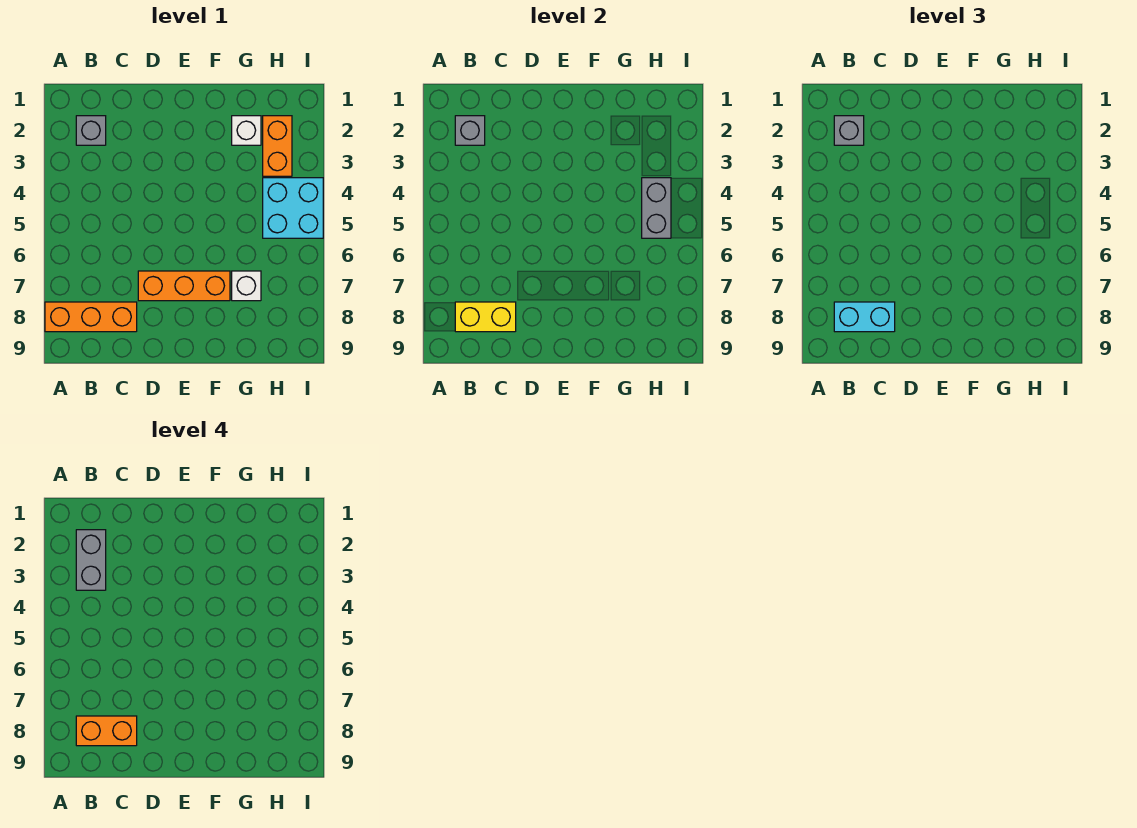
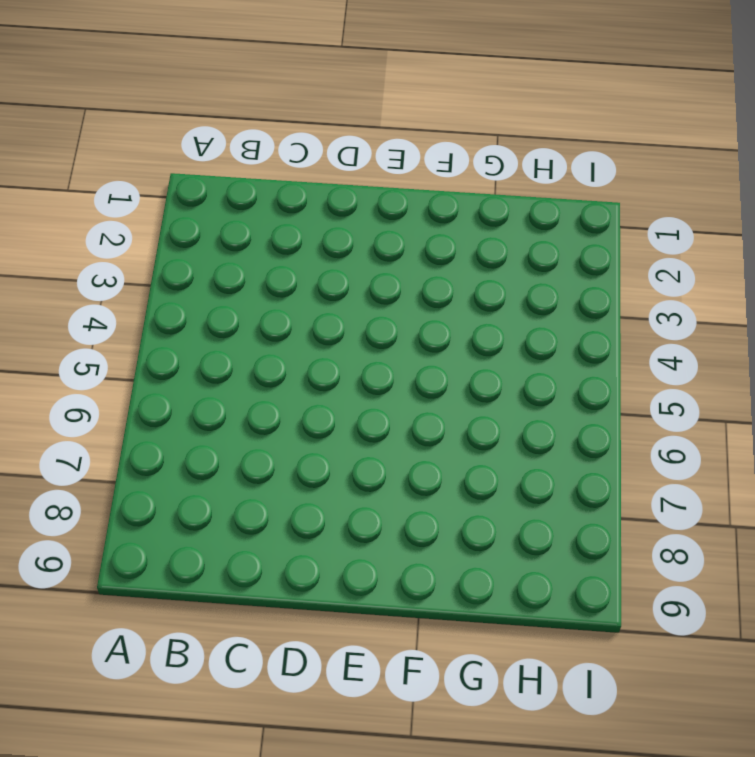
none -> orange 1x3 brick [45,302,137,332]
none -> grey 1x1 brick [76,116,106,145]
none -> orange 1x3 brick [138,271,230,301]

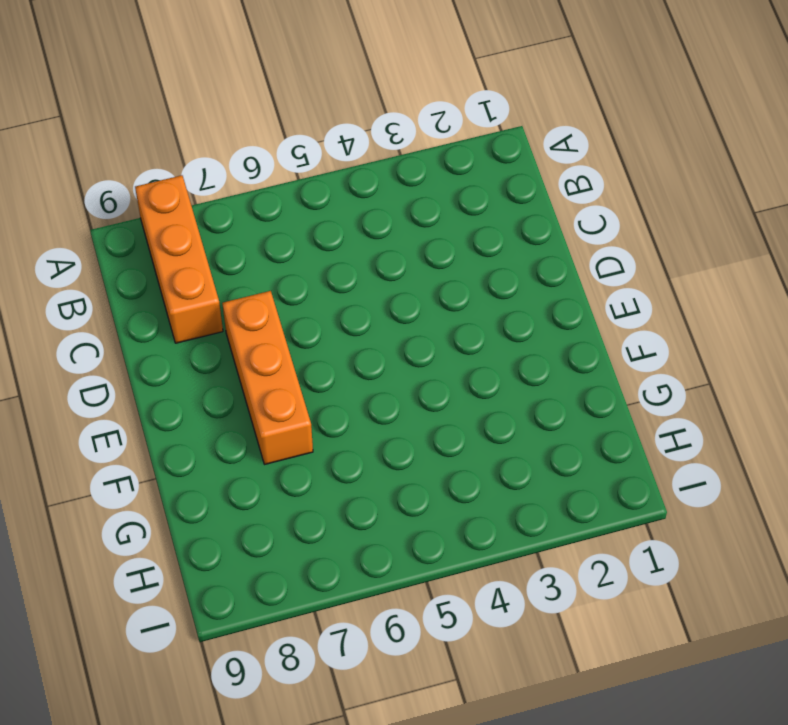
none -> grey 1x1 brick [76,116,106,145]
none -> white 1x1 brick [232,116,261,145]
none -> white 1x1 brick [232,271,261,301]

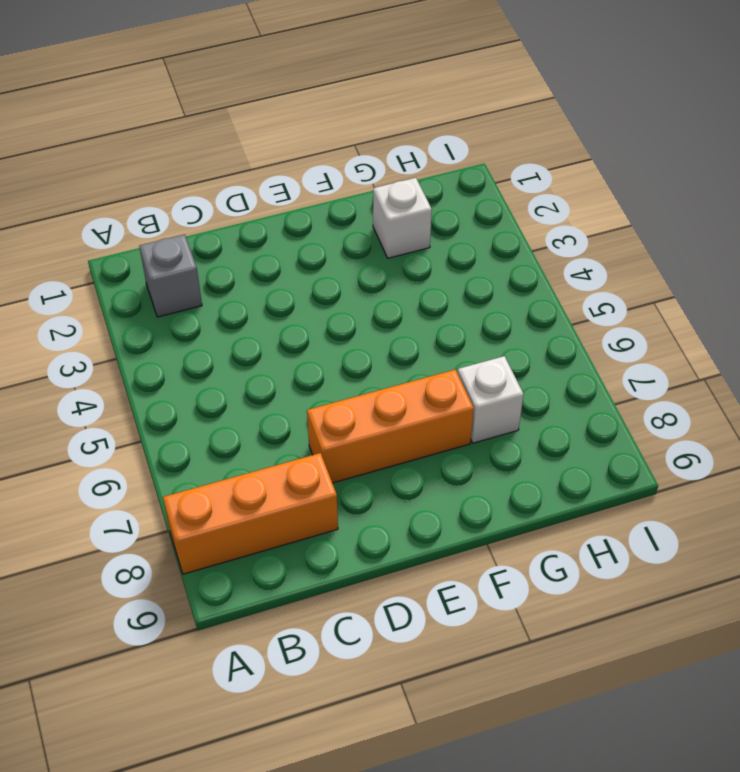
none -> orange 1x2 brick [263,116,292,176]
none -> cyan 2x2 brick [263,178,323,238]
none -> grey 1x1 brick [455,116,485,145]

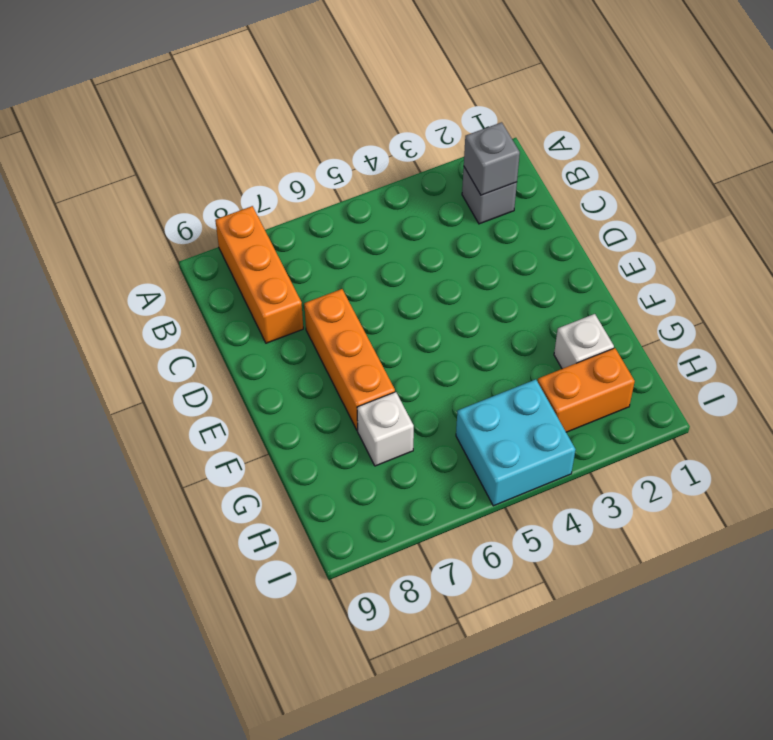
none -> yellow 1x2 brick [455,302,516,332]
none -> grey 1x2 brick [642,178,671,238]
none -> grey 1x1 brick [834,116,864,145]

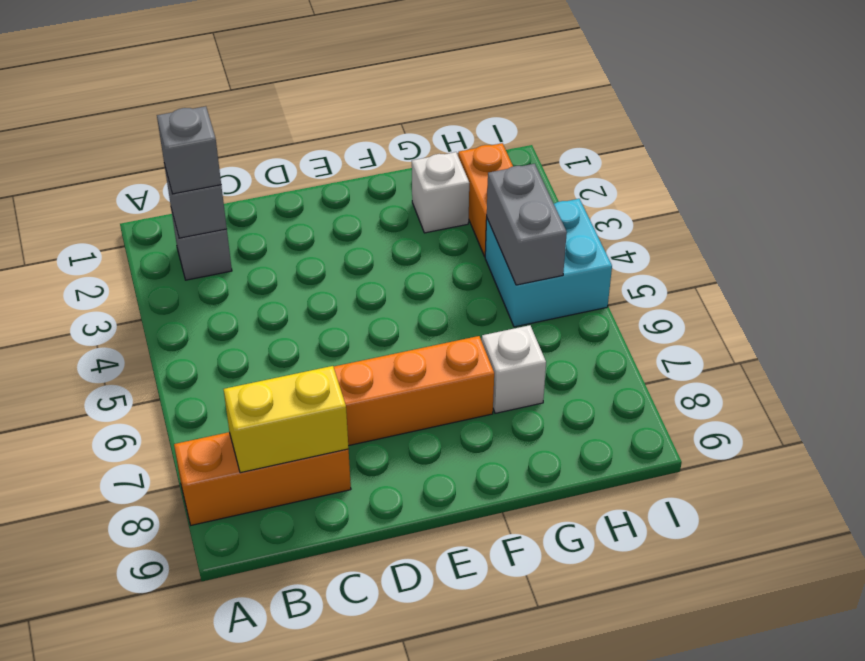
none -> cyan 1x2 brick [834,302,895,332]
none -> grey 1x2 brick [76,530,106,590]
none -> orange 1x2 brick [76,716,137,746]

